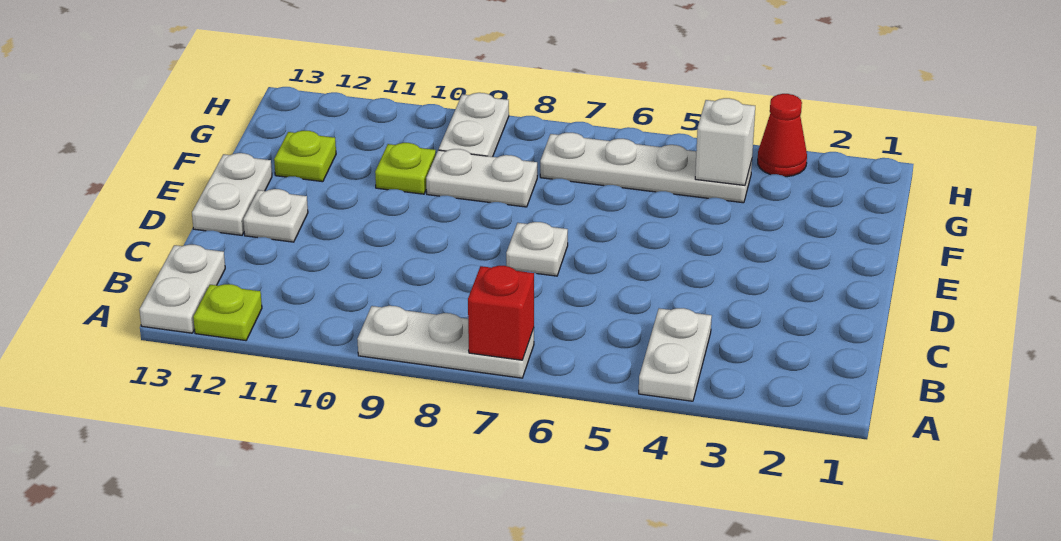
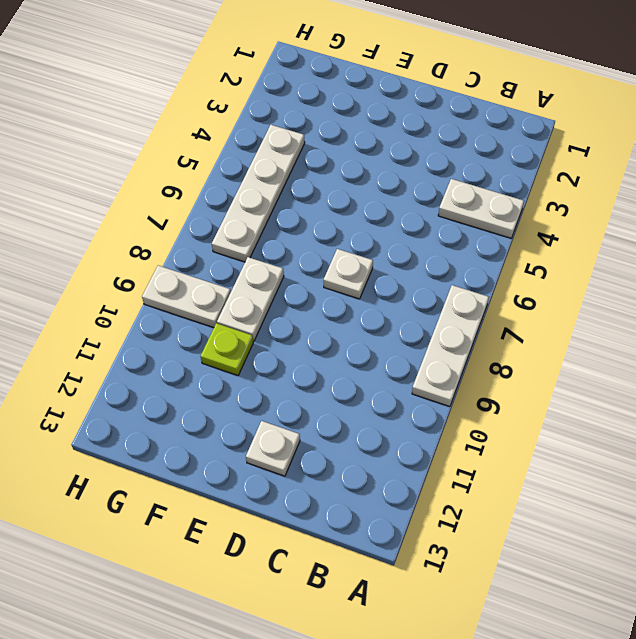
none -> lime 1x1 plate [193,284,262,341]
none -> white 1x2 plate [139,245,225,333]
none -> white 1x2 plate [192,153,272,235]

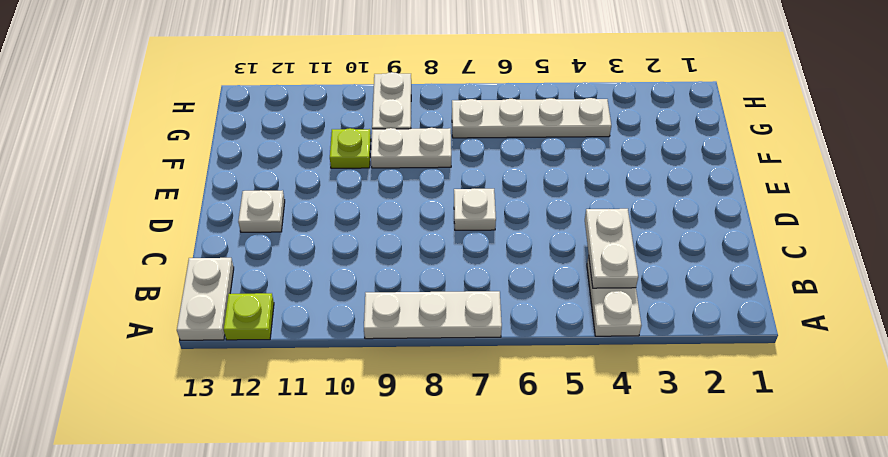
white 1x2 plate [585,209,638,288] -> white 1x2 plate moved to [192,153,272,235]
none -> lime 1x1 plate [274,130,336,182]
none -> red 1x1 cone [758,94,807,177]
none -> red 1x1 brick [468,266,534,360]

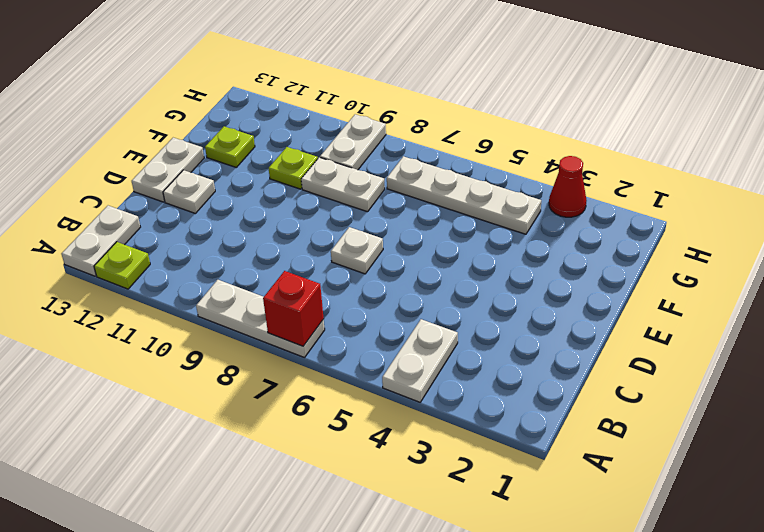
none -> white 1x1 brick [695,98,755,185]

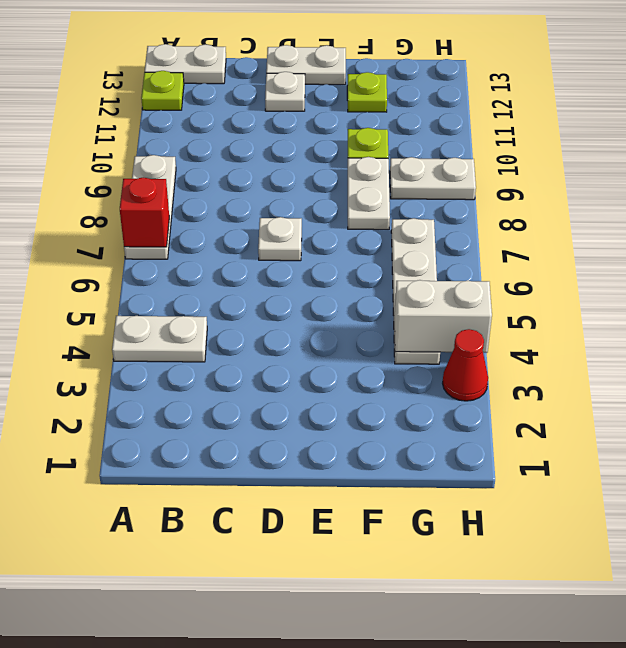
white 1x2 brick [395,280,492,353] -> white 1x1 brick [695,98,755,185]

